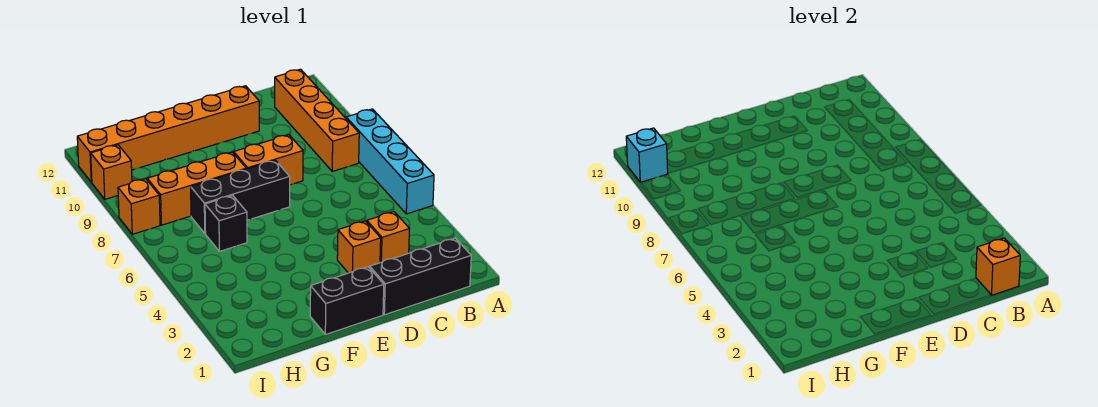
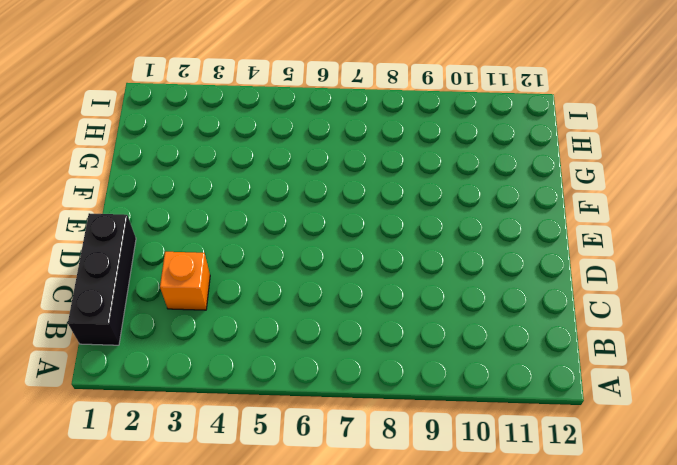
none -> cyan 1x4 brick [346,109,434,214]
none -> orange 1x4 brick [275,69,359,171]
none -> orange 1x1 brick [337,221,381,273]

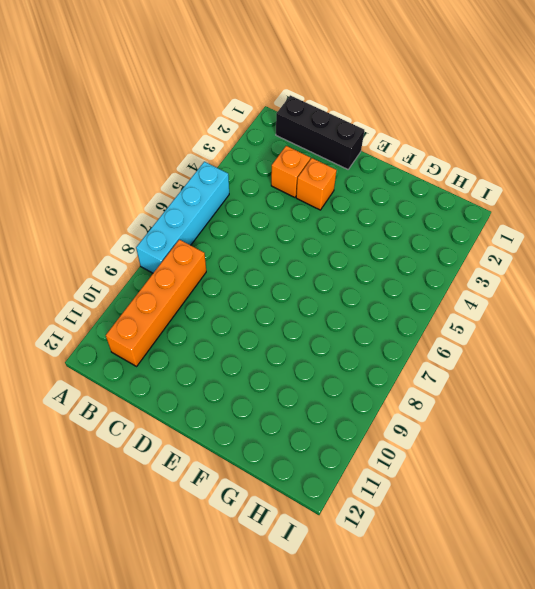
none -> orange 1x2 brick [234,135,303,185]
none -> orange 1x6 brick [77,86,259,182]
none -> black 1x2 brick [310,267,384,335]

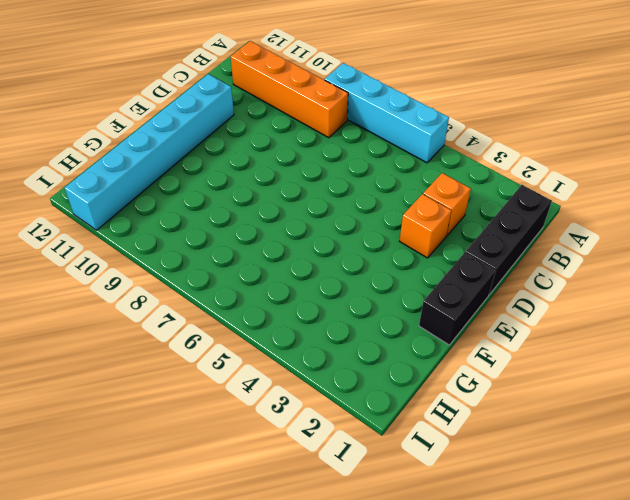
cyan 1x6 brick [65,74,234,230] -> orange 1x6 brick [77,86,259,182]
none -> orange 1x2 brick [234,135,303,185]
none -> black 1x3 brick [191,160,290,234]
none -> orange 1x3 brick [147,152,246,225]

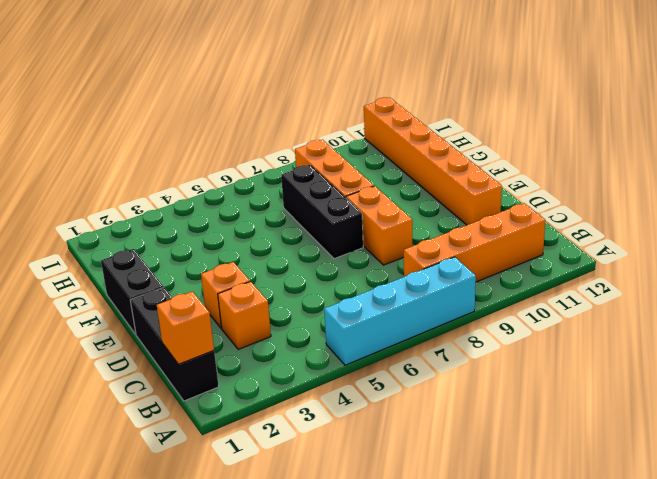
none -> black 1x1 brick [205,195,247,251]
none -> orange 1x1 brick [118,179,160,234]
none -> orange 1x1 brick [91,145,132,199]

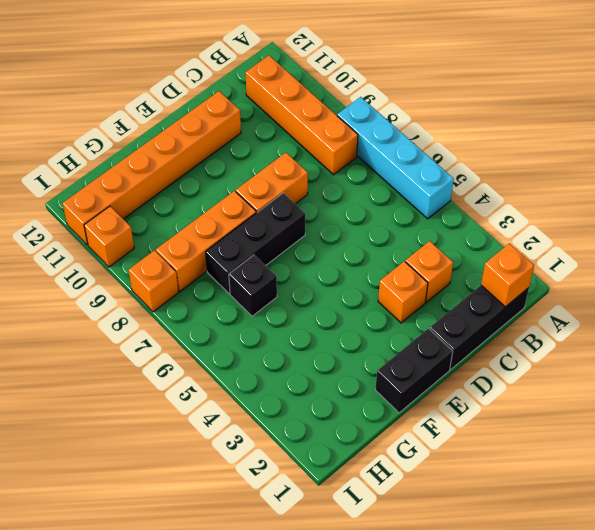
none -> cyan 1x1 brick [626,128,668,182]

